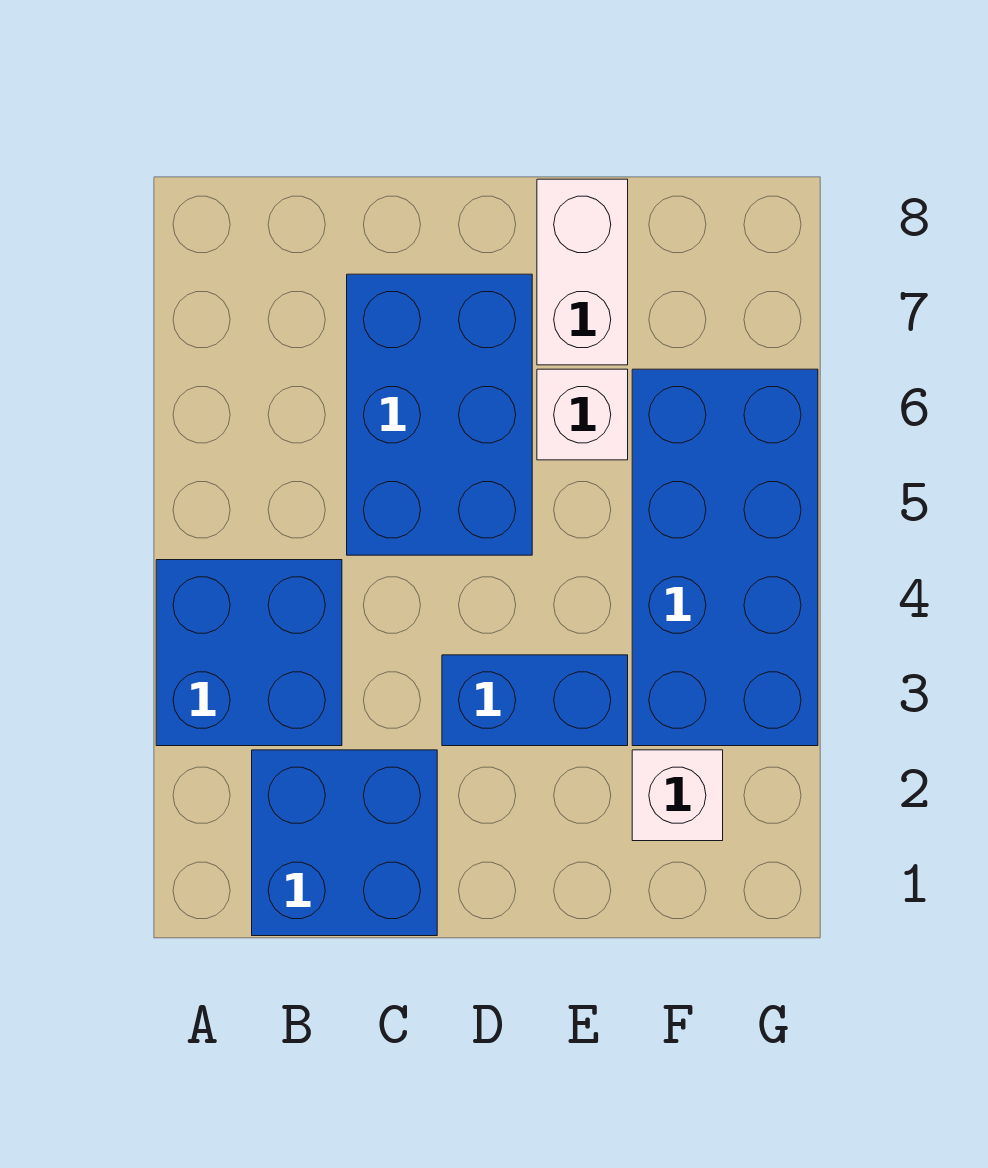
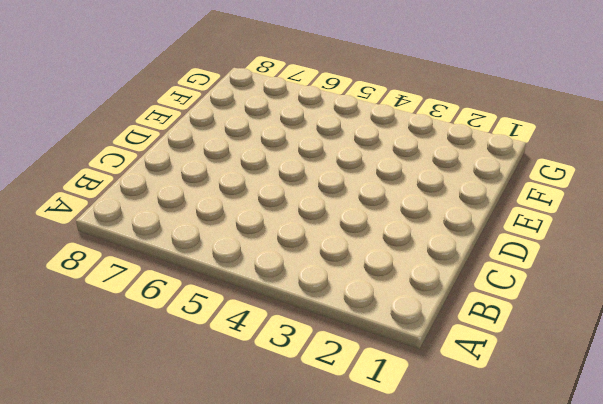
none -> blue 2x2 brick [156,560,342,746]
none -> blue 2x2 brick [252,750,437,936]

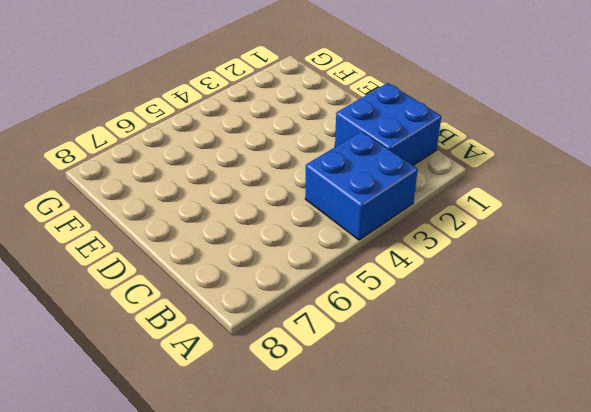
none -> blue 2x3 brick [347,274,532,555]
none -> blue 1x2 brick [442,655,628,746]

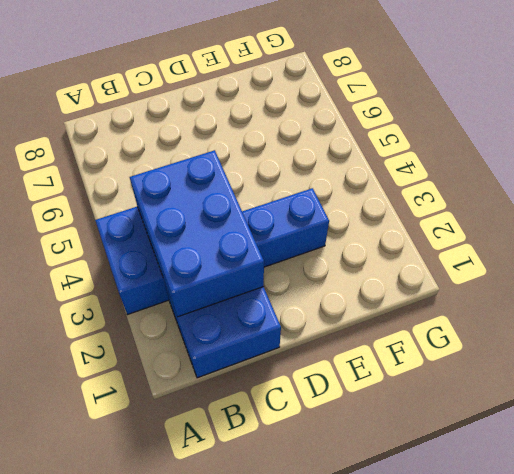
blue 2x3 brick [130,150,264,317] -> blue 2x3 brick moved to [347,274,532,555]
none -> white 1x1 brick [537,369,628,460]
none -> white 1x2 brick [537,179,628,365]

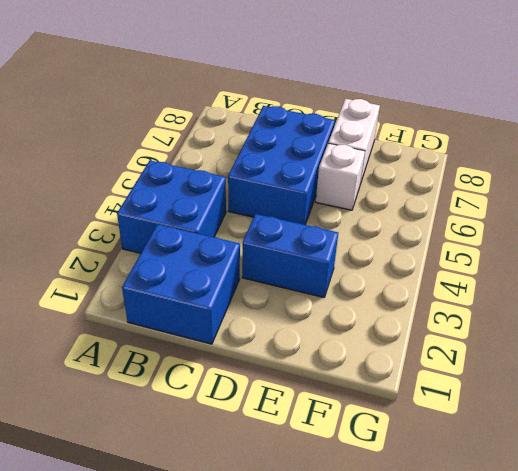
none -> white 1x1 brick [632,750,723,841]
none -> blue 2x4 brick [632,369,818,746]

